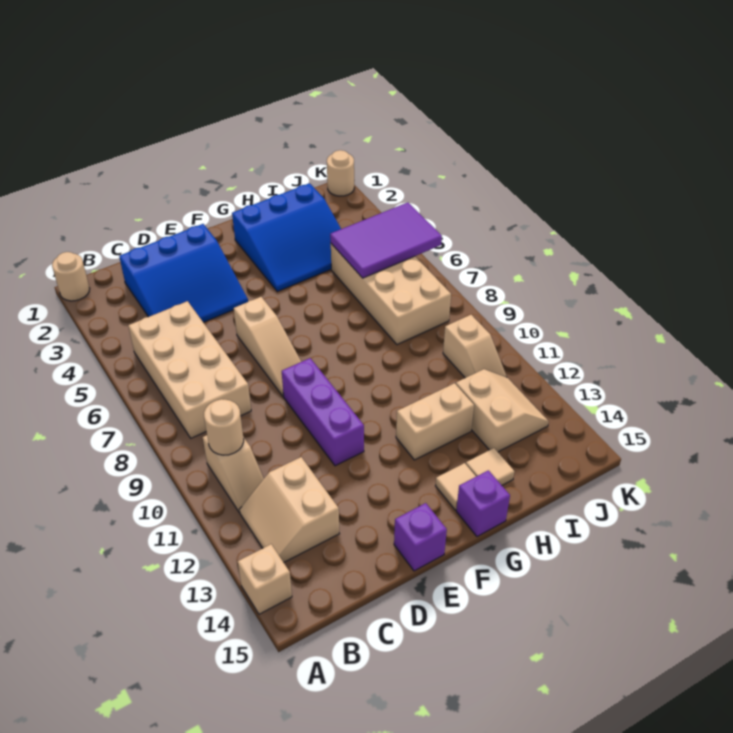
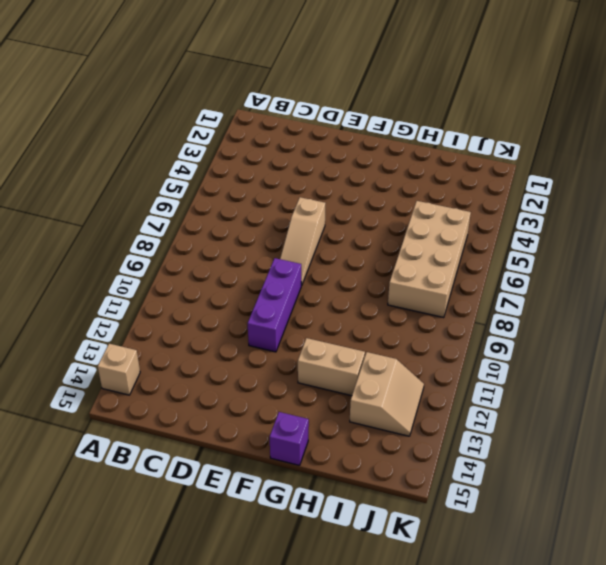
none -> tan 1x1 round brick [52,252,90,301]
none -> tan 2x4 brick [128,301,251,438]
none -> tan 1x2 slope [203,435,264,513]

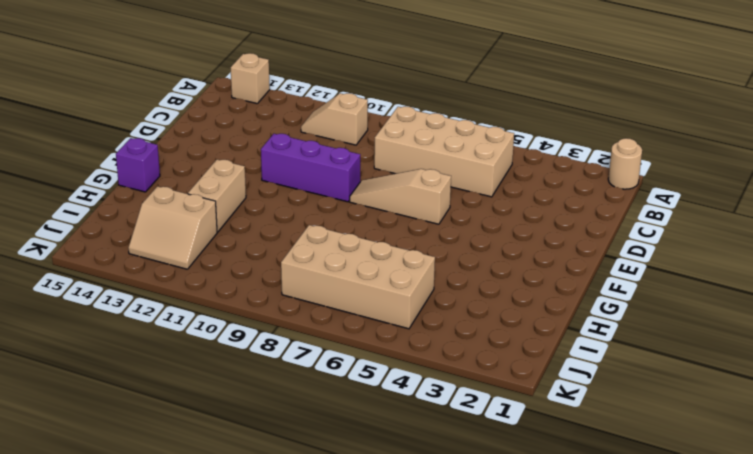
none -> tan 2x2 slope [240,457,339,562]
none -> blue 3x3 slope [119,224,248,322]
none -> purple 1x1 brick [394,503,447,571]

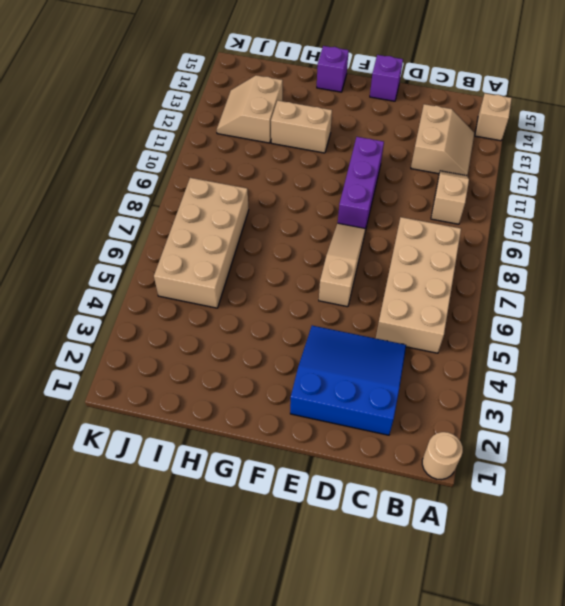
none -> blue 3x3 slope [232,183,341,292]
none -> tan 1x1 tile [435,463,476,510]
none -> tan 1x1 tile [466,448,514,485]

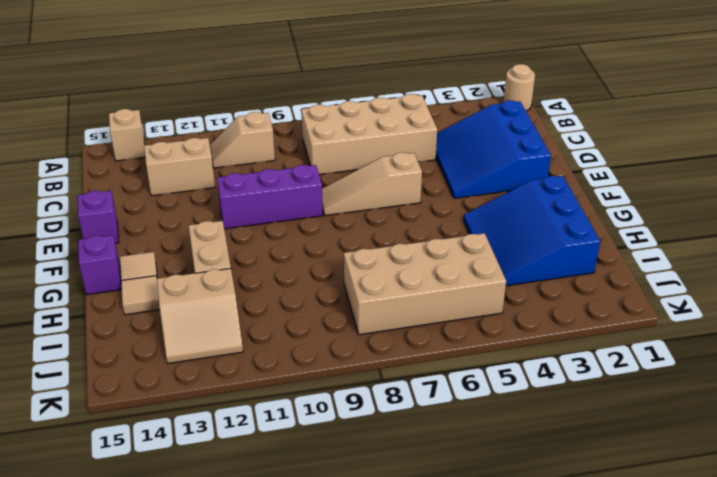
none -> tan 1x2 slope [443,315,507,378]
none -> tan 1x1 round brick [327,150,354,196]
none -> tan 1x1 round brick [204,399,244,455]

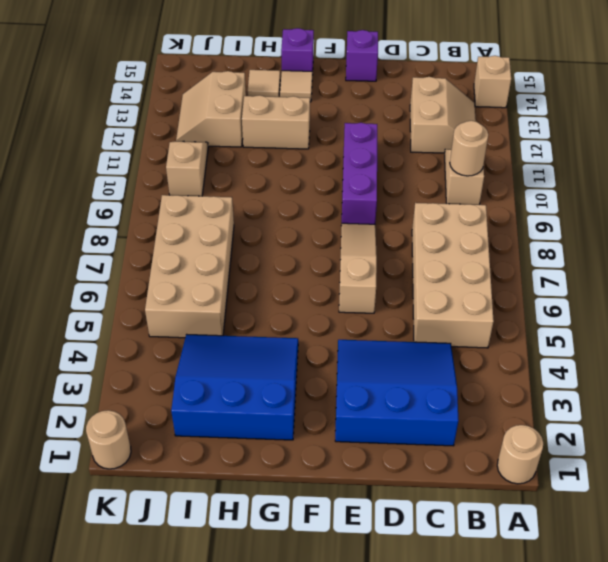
none -> purple 2x3 tile [330,202,442,278]

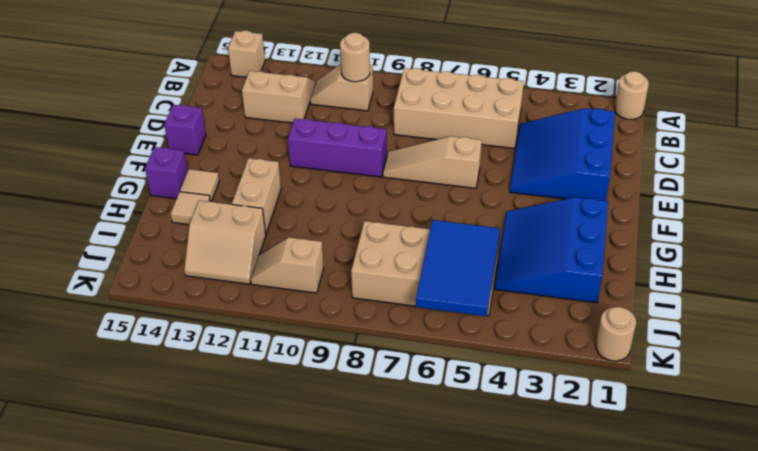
blue 2x3 tile [416,220,500,316] -> purple 2x3 tile [330,202,442,278]

